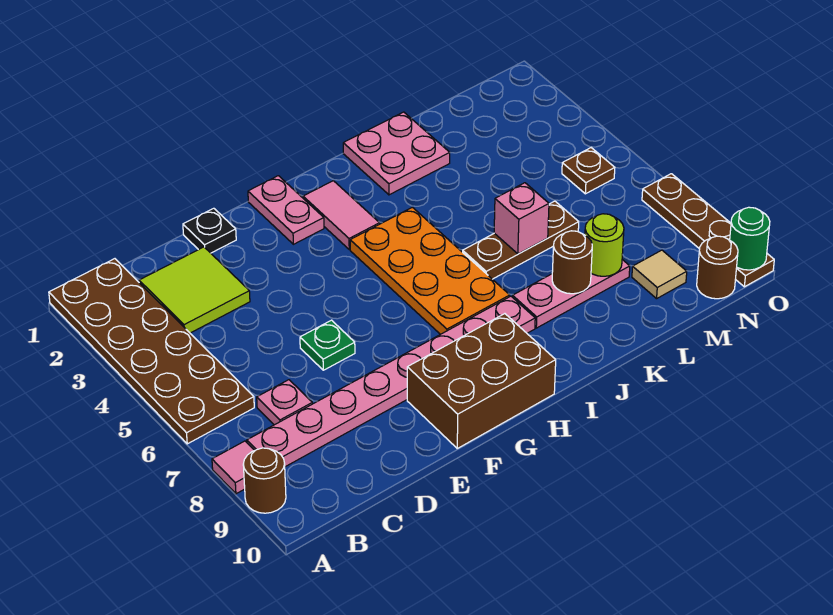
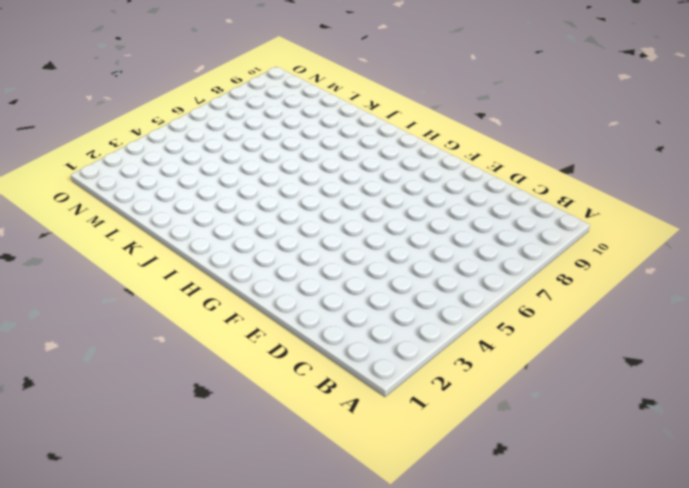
none -> brown 2x6 plate [49,259,254,444]
none -> pink 1x1 tile [212,441,255,494]
none -> brown 1x1 round brick [243,448,286,513]

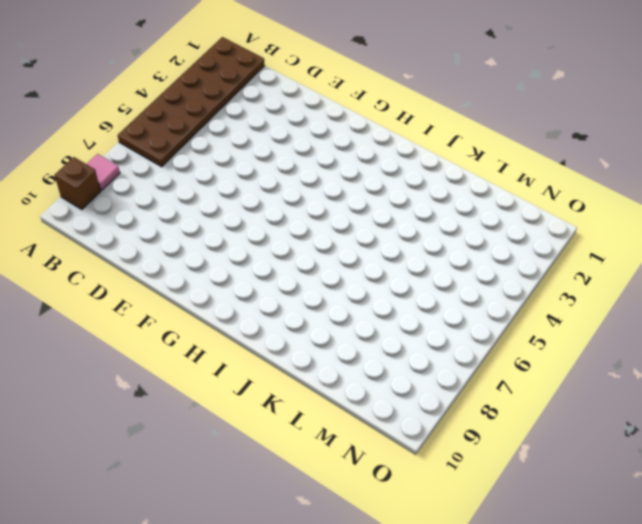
brown 1x1 brick [55,157,101,210] -> brown 1x1 round brick [243,448,286,513]
none -> pink 1x8 plate [247,296,535,467]
none -> lime 2x2 tile [139,247,250,333]
none -> pink 1x1 plate [257,380,312,425]

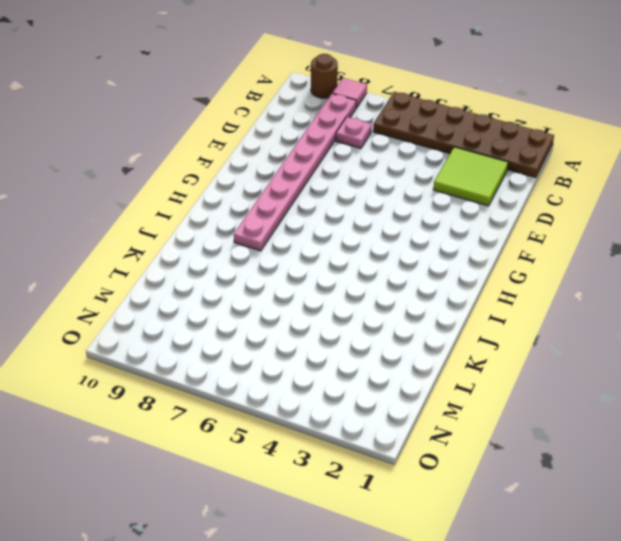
none -> black 1x1 plate [183,208,236,253]
none -> green 1x1 plate [300,320,355,370]
none -> brown 2x3 brick [407,314,556,448]

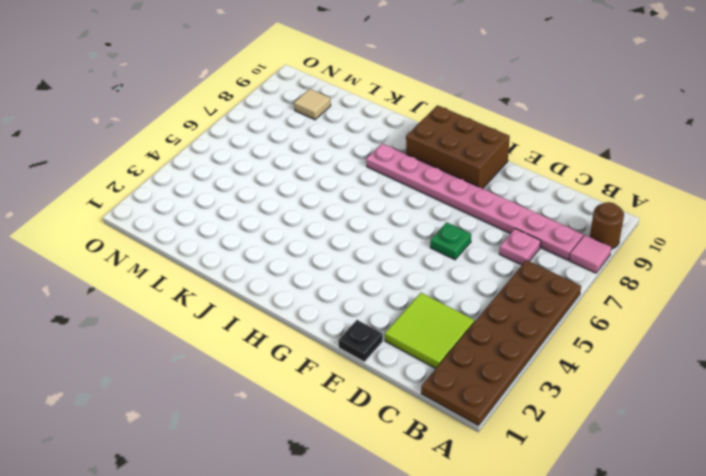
none -> pink 1x2 plate [248,176,324,244]
none -> pink 1x2 tile [303,181,380,250]
none -> orange 2x4 plate [350,207,510,334]

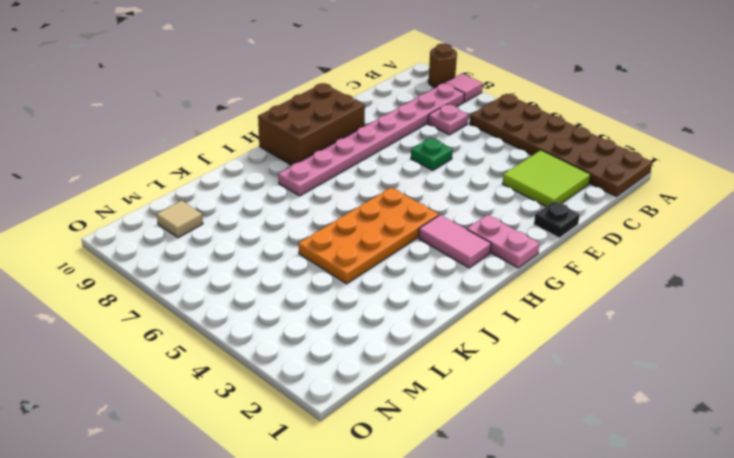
orange 2x4 plate [298,188,439,284] -> orange 2x4 plate turned to [350,207,510,334]
none -> pink 2x2 plate [343,112,450,195]
none -> brown 1x3 plate [463,201,579,279]
none -> pink 1x3 plate [513,260,630,328]

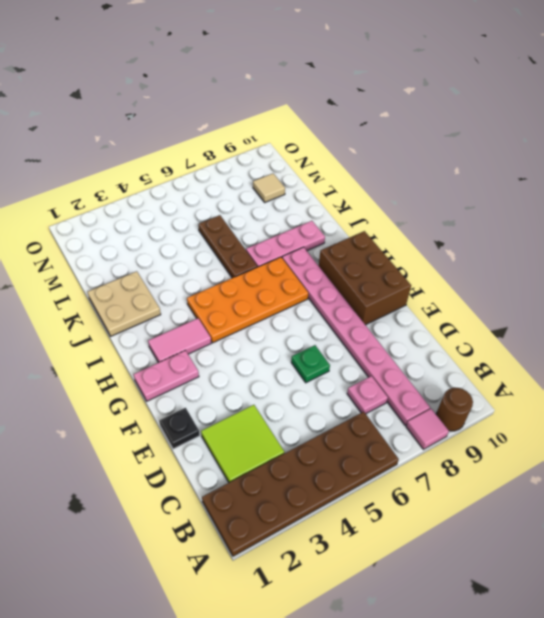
tan 2x2 plate [88,271,161,336] -> pink 2x2 plate [343,112,450,195]
pink 1x3 plate [246,221,325,267] -> pink 1x3 plate turned to [513,260,630,328]
none -> brown 1x1 plate [562,148,615,194]
none -> brown 1x1 round brick [697,236,738,299]
none -> brown 1x4 plate [642,174,774,287]

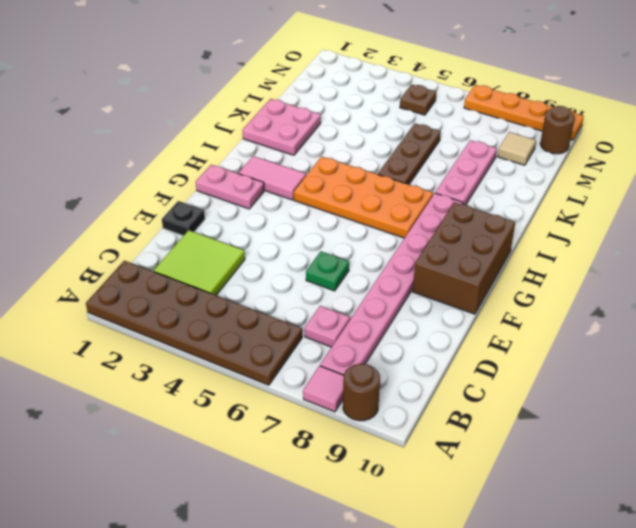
orange 1x4 plate [464,85,584,140] -> brown 1x4 plate [642,174,774,287]
none -> pink 1x1 brick [494,183,549,254]
none -> brown 1x1 round brick [552,231,592,294]
none -> lime 1x1 round brick [585,214,624,276]

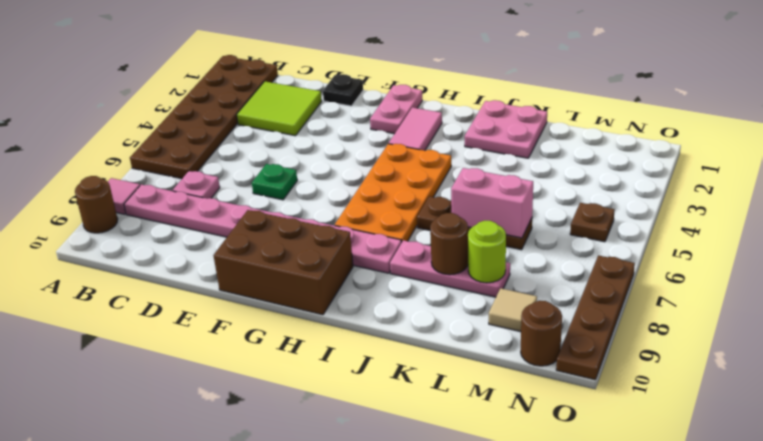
pink 1x2 brick [451,168,533,238] -> pink 1x1 brick [494,183,549,254]
none -> green 1x1 round brick [730,207,770,270]

